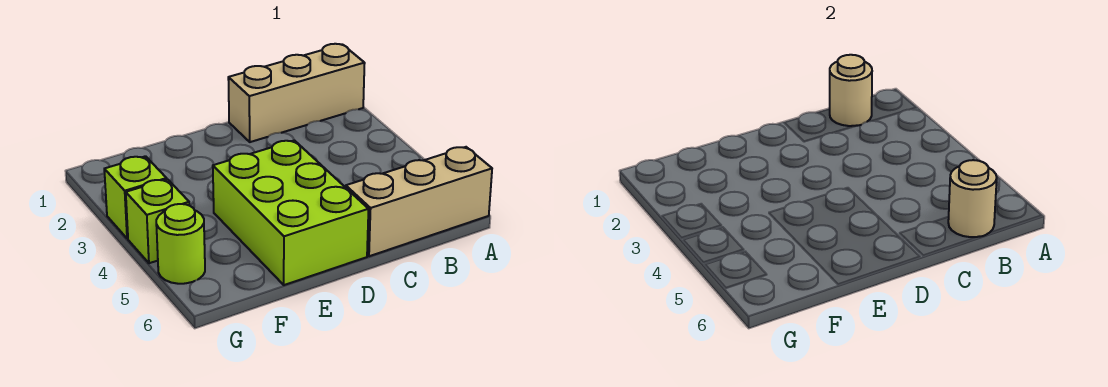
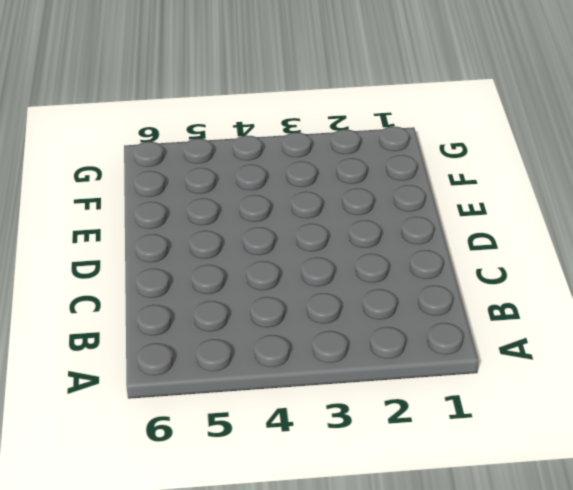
none -> tan 1x3 brick [228,44,365,142]
none -> tan 1x3 brick [346,147,492,256]

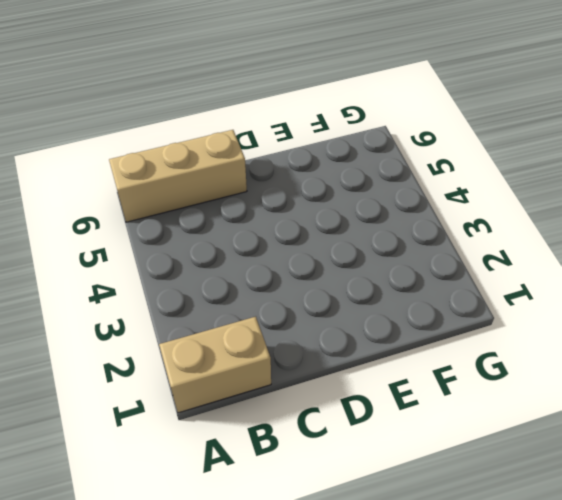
tan 1x2 brick [159,317,271,413] -> tan 1x3 brick [228,44,365,142]
none -> lime 2x3 brick [213,140,368,285]
none -> lime 1x1 brick [104,156,167,239]

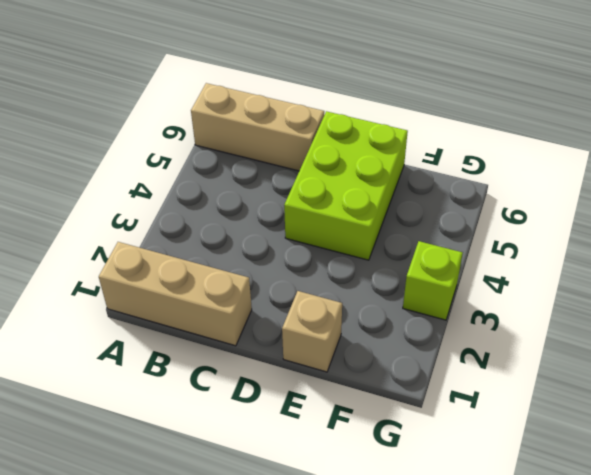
tan 1x1 brick [282,291,342,372] -> none
none -> lime 1x1 brick [126,179,189,263]
none -> lime 1x1 round brick [156,204,205,284]

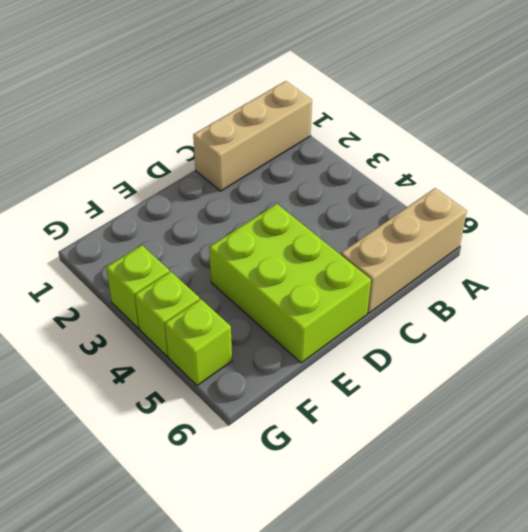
lime 1x1 brick [165,299,232,386] -> lime 1x1 round brick [156,204,205,284]
none -> tan 1x1 round brick [830,55,872,126]
none -> tan 1x1 round brick [948,160,997,237]

